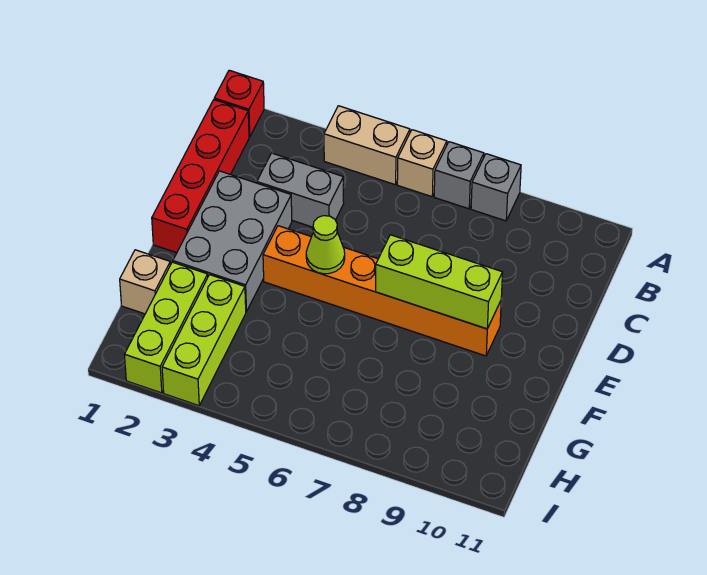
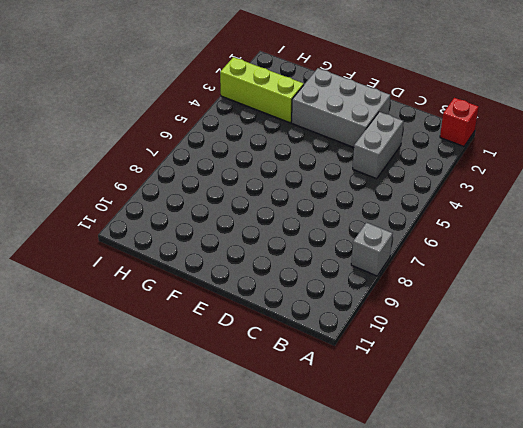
none -> tan 1x2 brick [324,106,410,185]
none -> tan 1x1 brick [397,130,447,197]
none -> grey 1x1 brick [434,142,484,209]

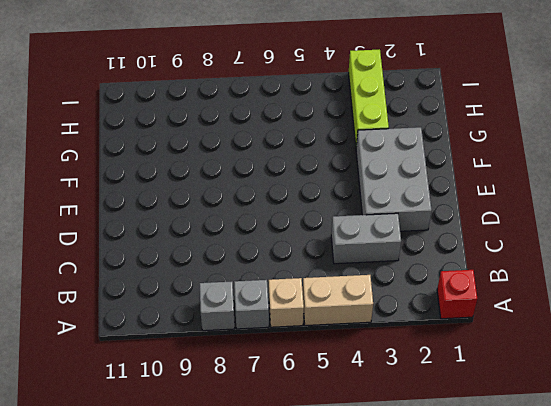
none -> red 1x4 brick [152,100,249,253]
none -> orange 1x6 brick [263,226,501,356]
none -> tan 1x1 brick [120,250,170,314]

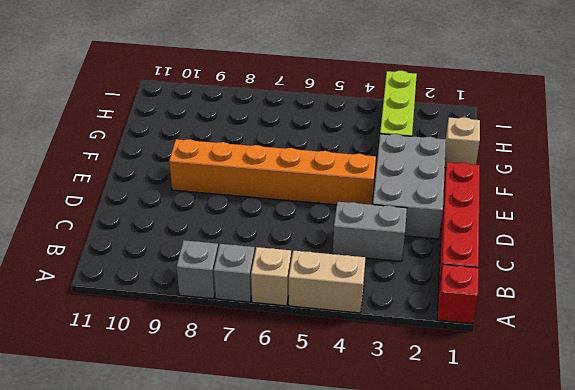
none -> lime 1x3 brick [124,262,208,393]
none -> lime 1x1 cone [306,216,345,274]
none -> lime 1x3 brick [376,235,503,329]

